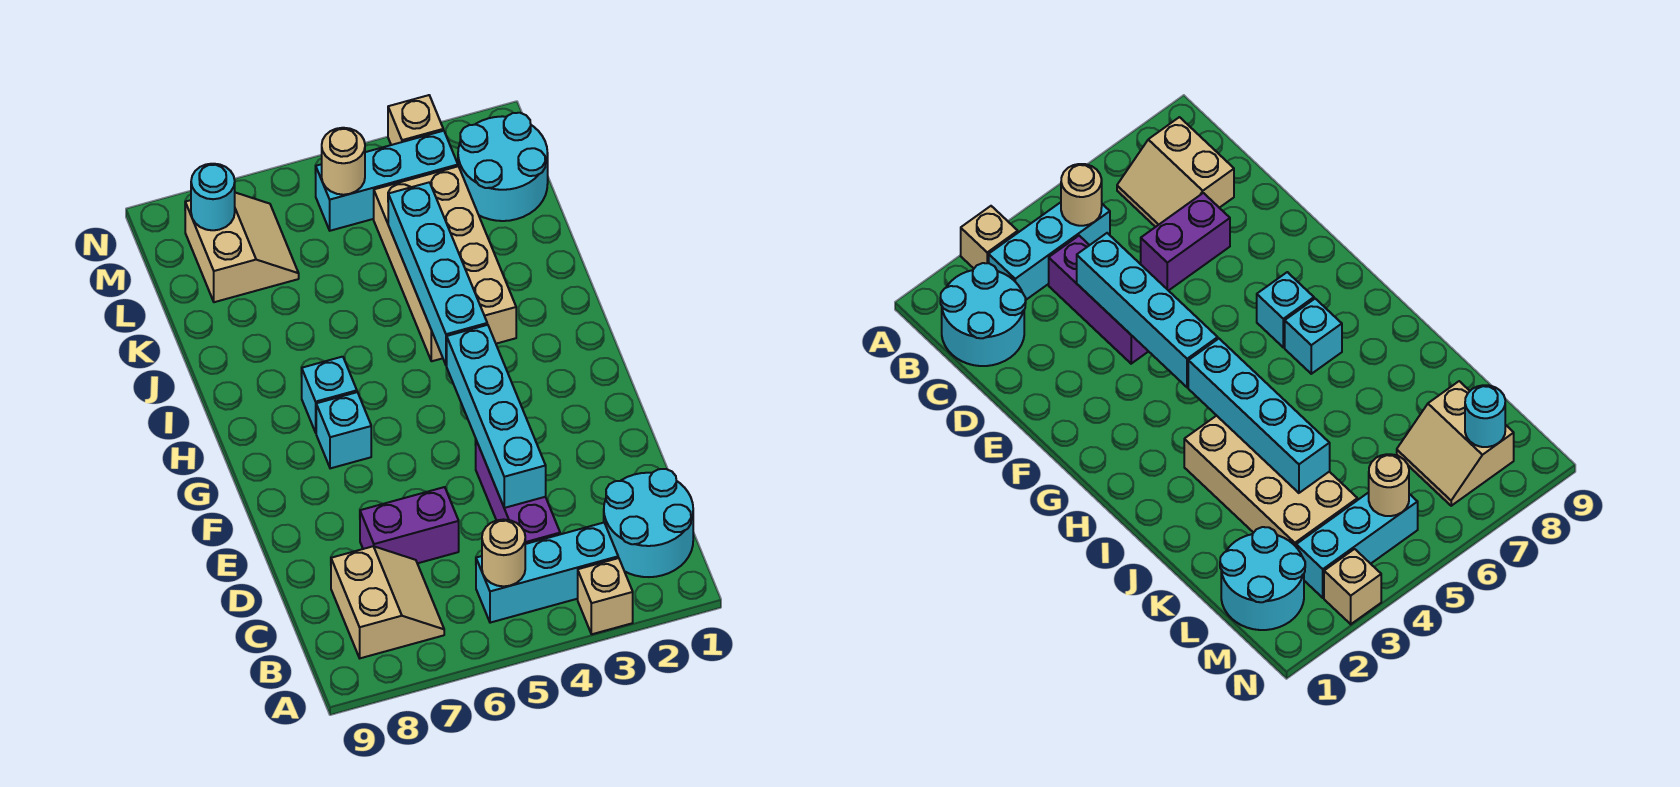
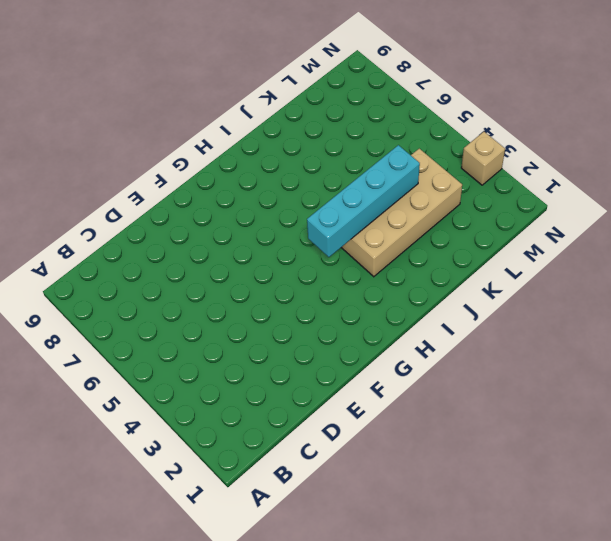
none -> tan 1x1 brick [578,558,633,634]
none -> cyan 2x2 round brick [604,469,693,577]
none -> cyan 1x3 brick [476,523,618,623]

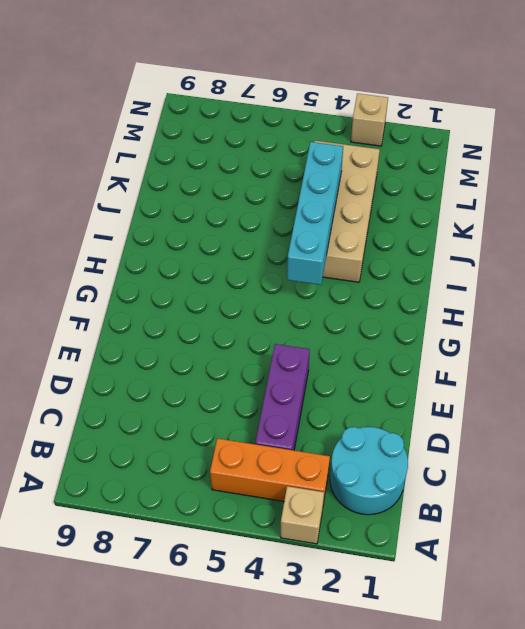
orange 1x3 brick [210,438,330,505] -> cyan 1x3 brick [476,523,618,623]
none -> tan 2x2 slope [331,546,444,658]
none -> purple 1x2 brick [360,487,459,563]
none -> cyan 1x1 brick [316,392,371,468]

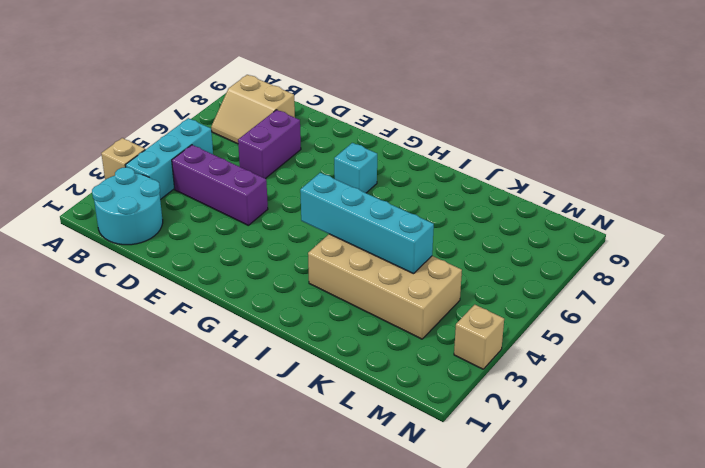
none -> cyan 1x1 brick [302,357,357,433]
none -> cyan 2x2 round brick [458,113,548,221]
none -> tan 2x2 slope [185,193,299,302]

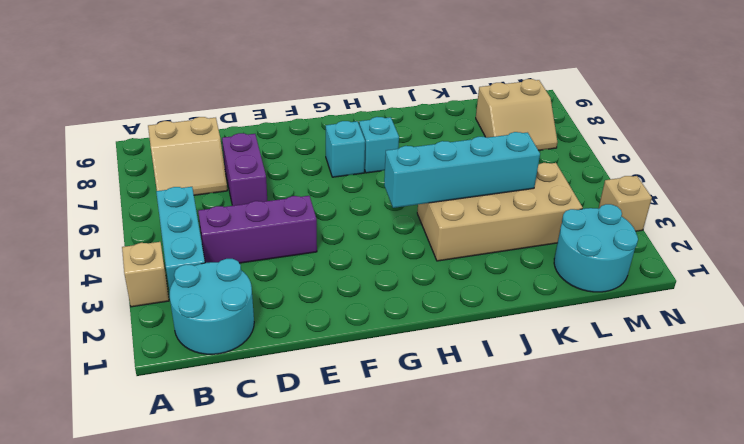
none -> cyan 1x3 brick [316,131,458,231]
none -> tan 1x1 round brick [482,520,525,586]
none -> cyan 1x4 brick [447,325,546,508]

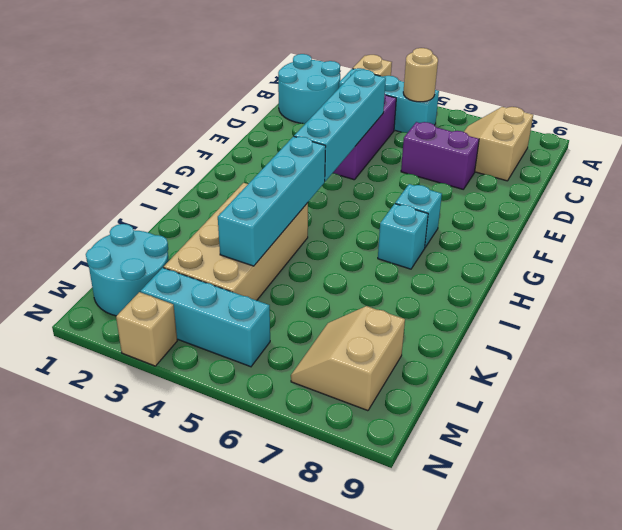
none -> tan 1x1 round brick [322,128,365,195]
none -> cyan 1x1 round brick [191,164,235,230]

